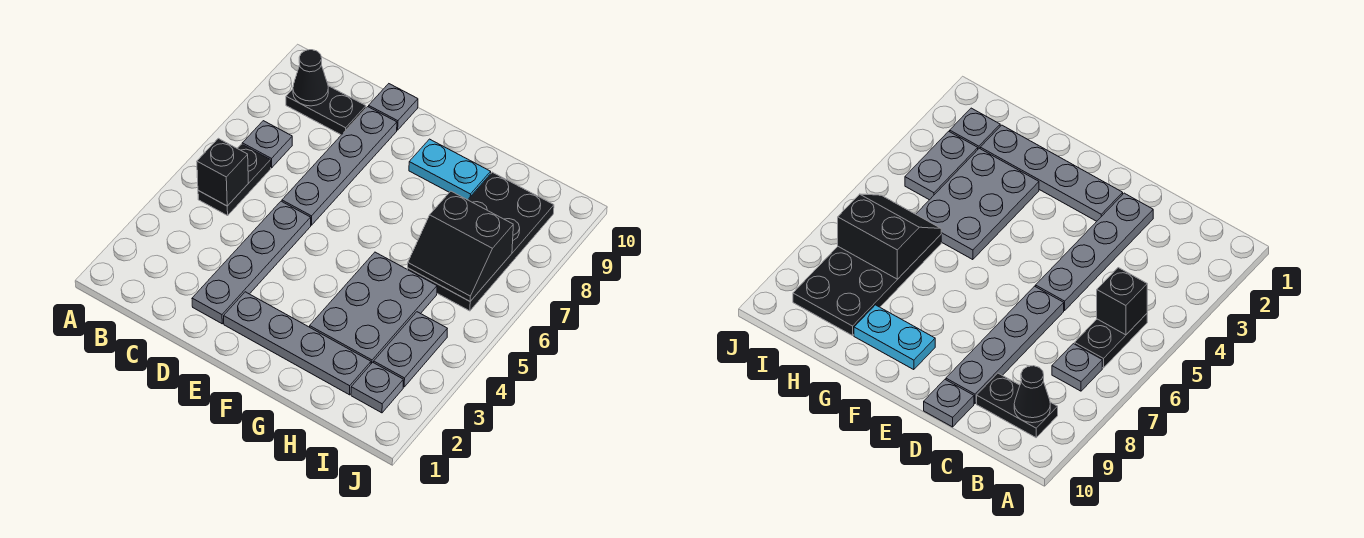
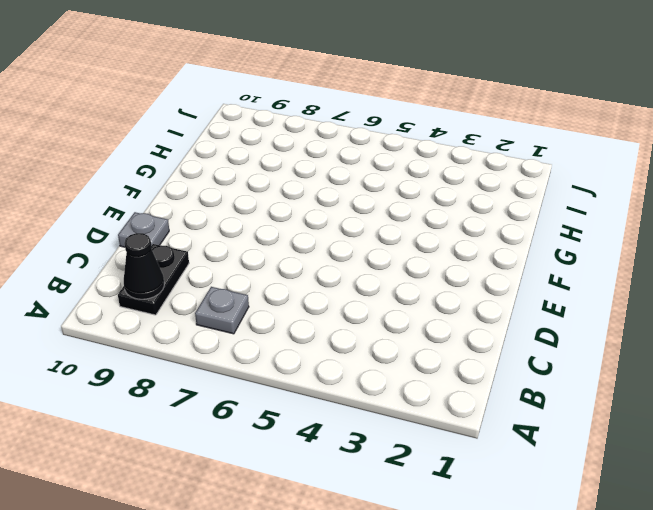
none -> black 1x2 plate [198,144,271,216]
none -> grey 1x4 plate [192,201,311,324]
none -> grey 1x4 plate [282,107,397,225]

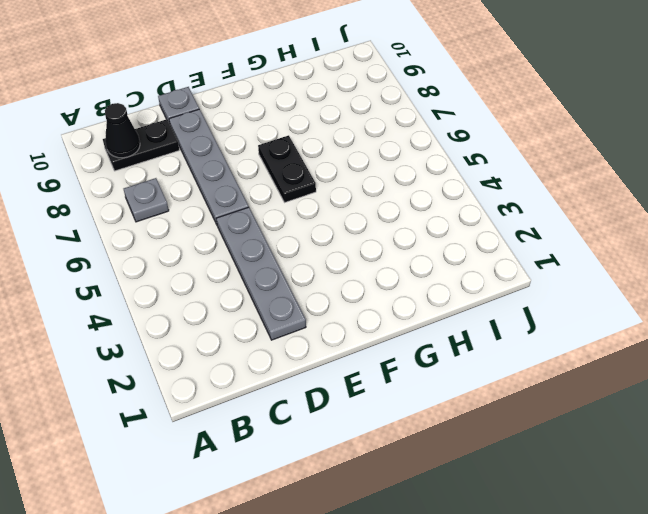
black 1x2 plate [258,135,316,202] -> black 1x2 plate moved to [198,144,271,216]
none -> grey 1x4 plate [224,292,371,395]
none -> cyan 1x2 plate [409,139,491,200]
none -> grey 2x3 plate [310,252,437,364]

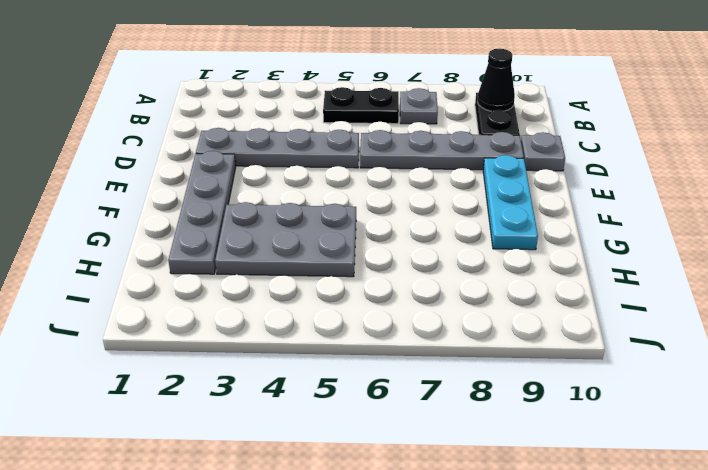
cyan 1x3 plate [483,155,538,250] -> cyan 1x2 plate [409,139,491,200]
none -> black 2x4 plate [408,172,554,311]
none -> grey 1x1 plate [351,362,403,413]
none -> grey 1x2 plate [374,312,447,387]

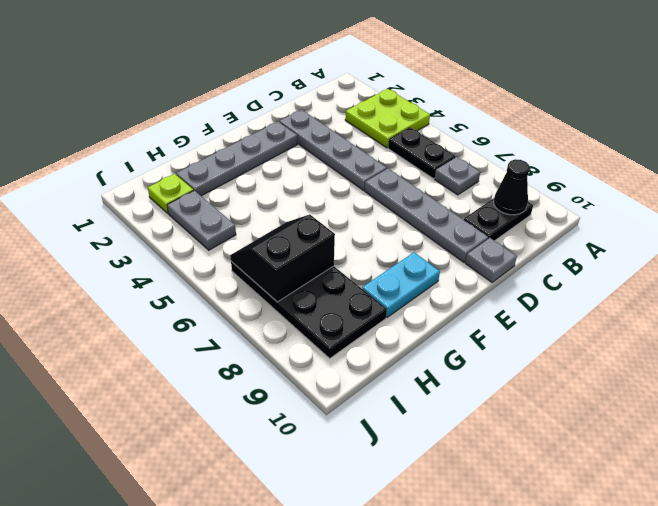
lime 2x2 plate [345,89,430,148] -> none
lime 1x1 plate [148,174,194,213] -> grey 1x1 plate [351,362,403,413]
none -> grey 2x3 plate [310,252,437,364]
none -> black 1x1 brick [197,138,248,206]

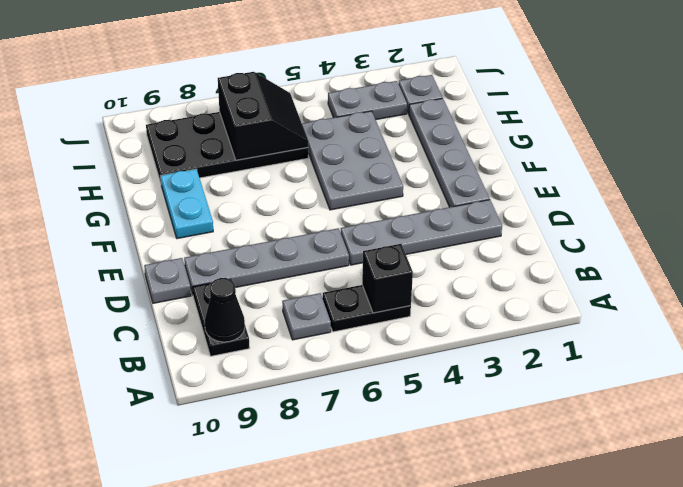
grey 2x3 plate [302,111,403,210] -> grey 2x3 plate turned to [310,252,437,364]

